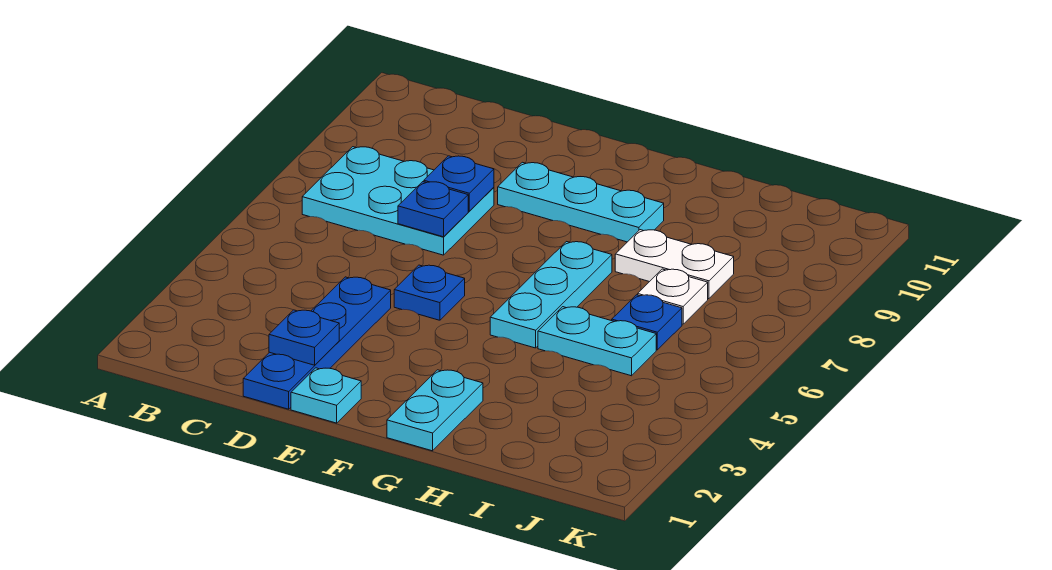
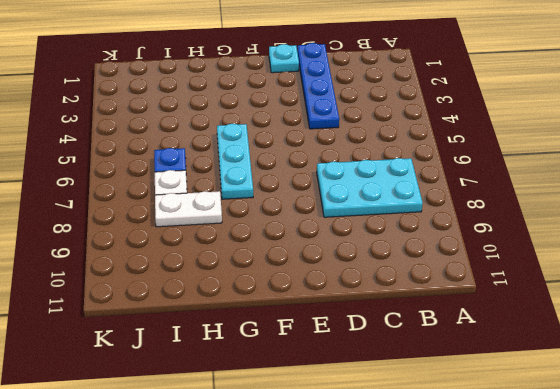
none -> blue 1x1 plate [394,265,465,320]
none -> cyan 1x3 plate [498,162,664,242]
none -> cyan 1x2 plate [387,370,483,451]

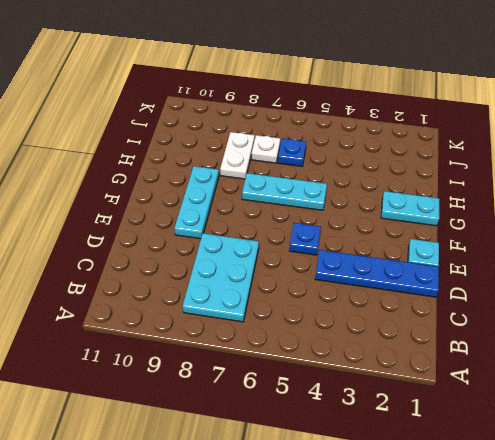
none -> cyan 1x2 plate [538,307,656,376]
none -> blue 1x1 plate [269,310,339,365]
none -> blue 1x1 plate [398,182,468,237]

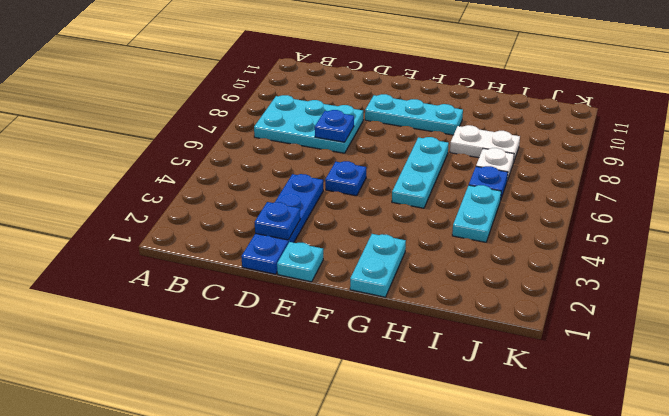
cyan 1x2 plate [452,185,501,242] -> cyan 1x2 plate turned to [538,307,656,376]
none -> blue 1x1 plate [424,156,494,211]

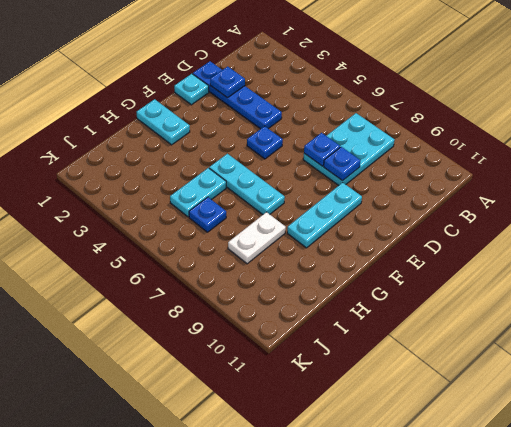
none -> white 1x1 plate [638,269,708,324]

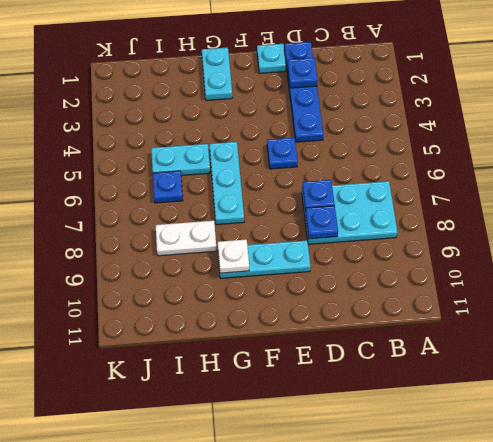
white 1x1 plate [218,240,249,273] -> white 1x1 plate moved to [638,269,708,324]

